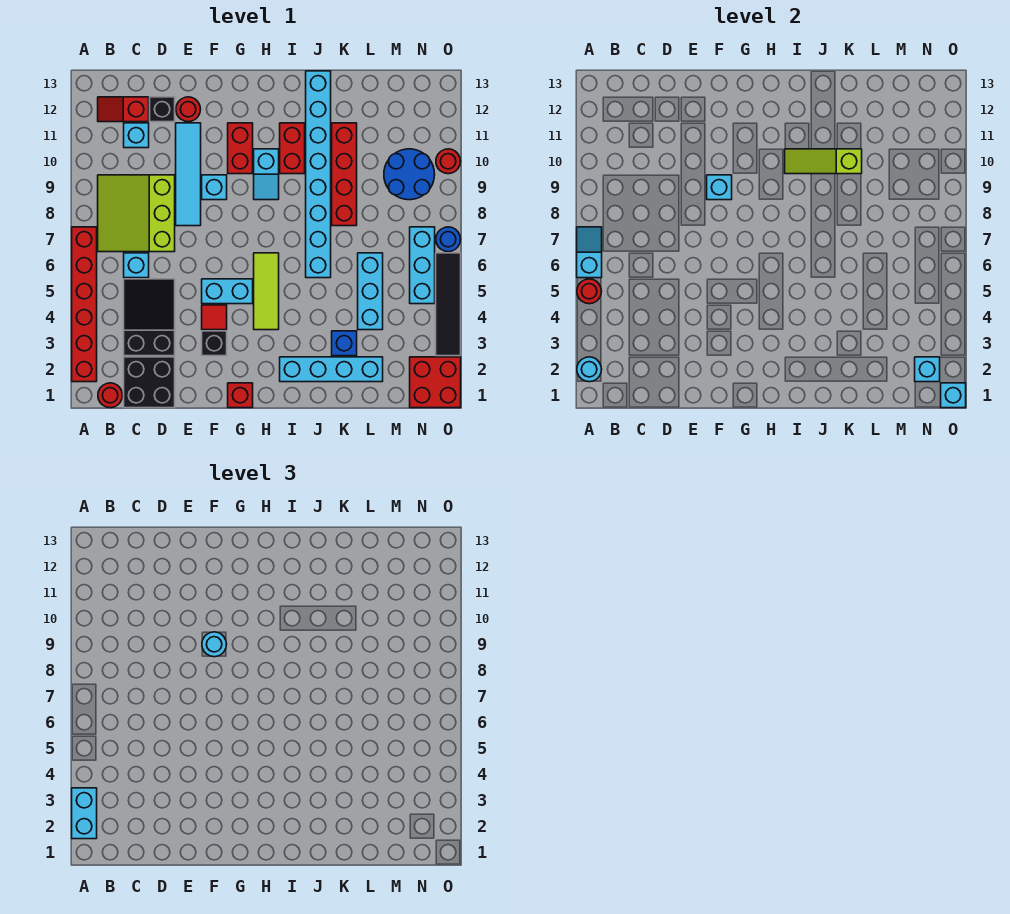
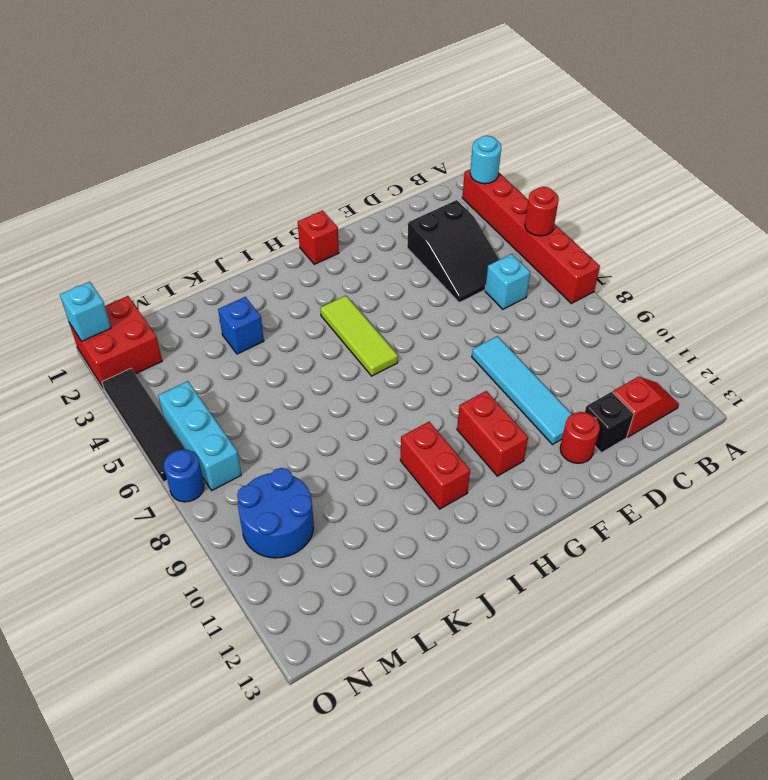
none -> red 1x1 round brick [98,383,123,408]
none -> lime 3x3 slope [98,175,175,252]
none -> black 2x2 brick [124,357,175,408]
none -> cyan 1x1 brick [124,123,149,148]

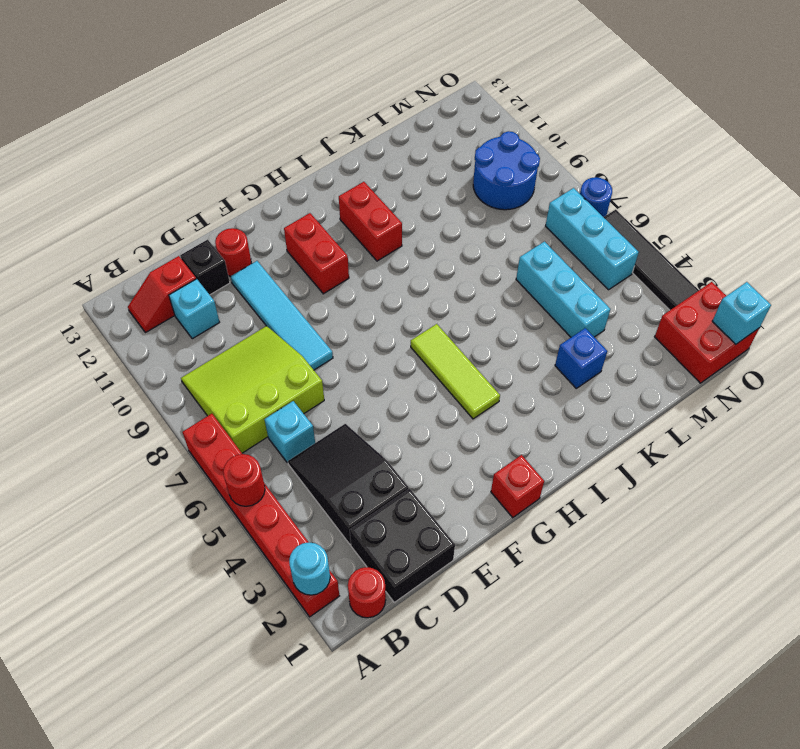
lime 3x3 slope [181,326,324,453] -> lime 3x3 slope turned to [98,175,175,252]
none -> black 1x1 brick [202,331,227,356]
none -> red 1x1 tile [202,305,227,330]
none -> cyan 1x2 brick [202,279,253,304]
none -> cyan 1x1 brick [202,175,227,200]

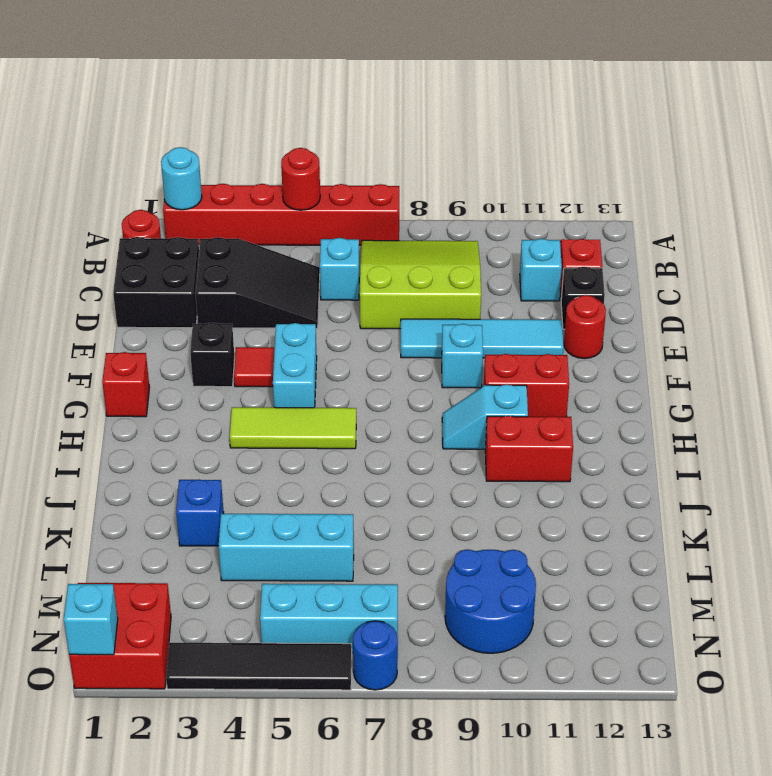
none -> cyan 1x4 brick [280,357,383,382]
none -> cyan 1x8 brick [306,71,331,278]
none -> red 1x4 brick [332,123,357,226]
none -> red 1x1 round brick [436,149,461,174]

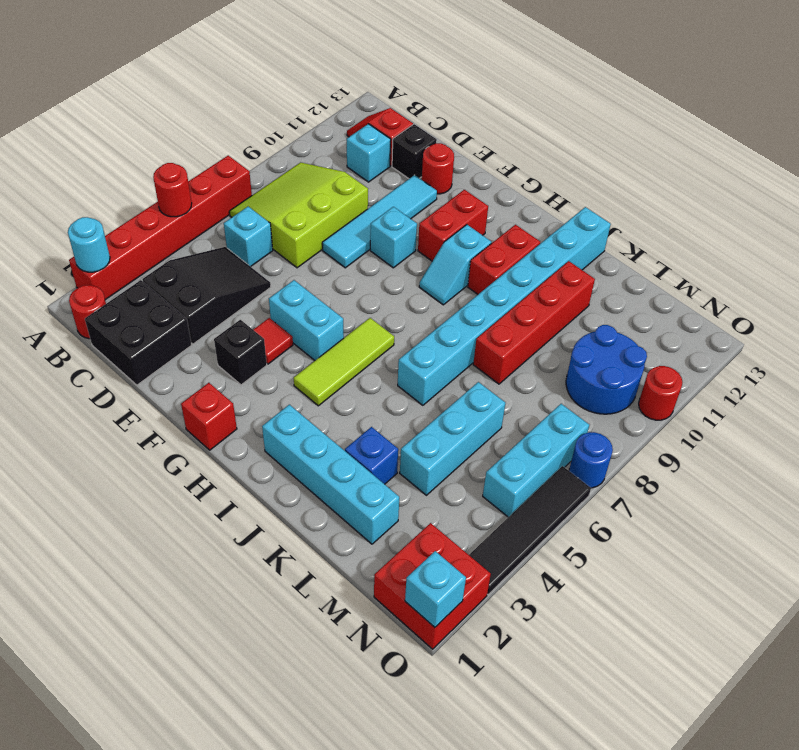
none -> cyan 1x2 slope [577,227,602,278]
none -> cyan 1x1 brick [707,175,732,200]
none -> lime 1x3 slope [785,149,862,174]
none -> cyan 1x1 brick [915,357,940,382]

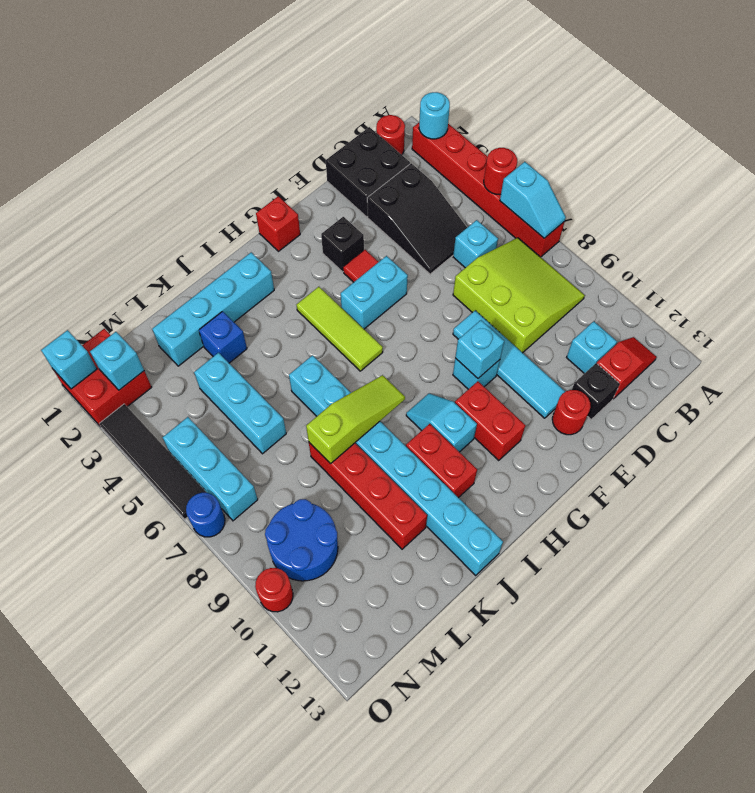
lime 1x3 slope [306,375,405,464] -> lime 1x3 slope moved to [785,149,862,174]
none -> cyan 1x2 brick [72,788,97,839]
none -> cyan 1x1 round brick [202,632,227,657]

